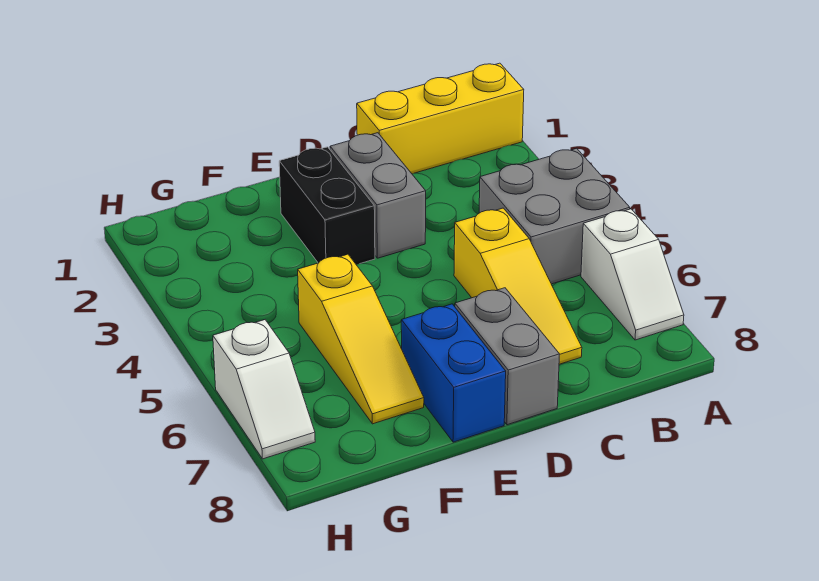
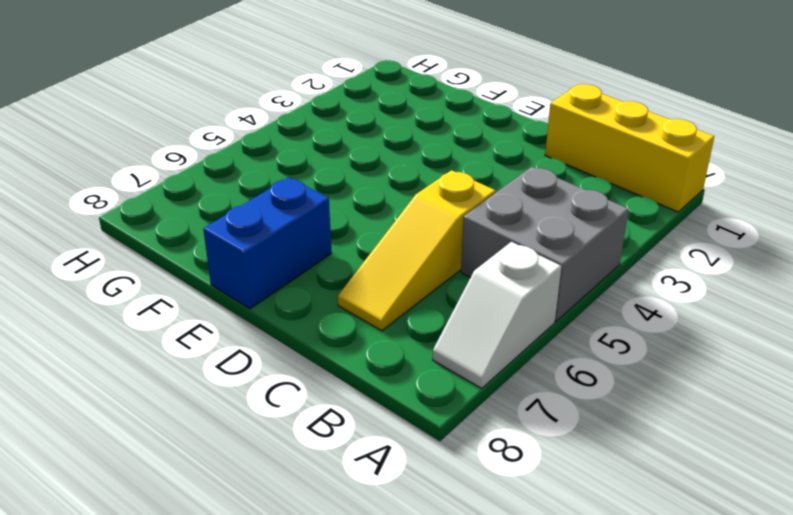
none -> grey 1x2 brick [330,133,426,258]
none -> grey 1x2 brick [455,288,560,425]

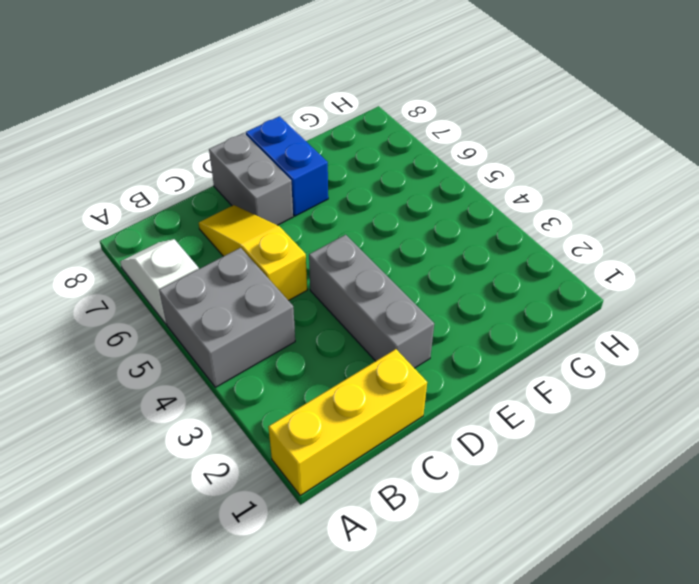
grey 1x3 brick [309,235,434,368] -> grey 1x2 brick [330,133,426,258]
none -> black 1x2 brick [279,147,375,265]
none -> yellow 1x3 slope [298,254,424,424]

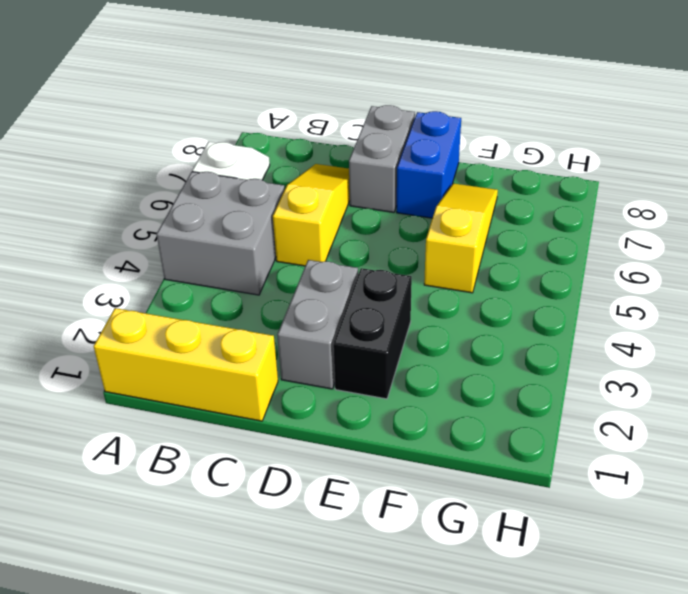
none -> white 1x2 slope [213,320,315,459]

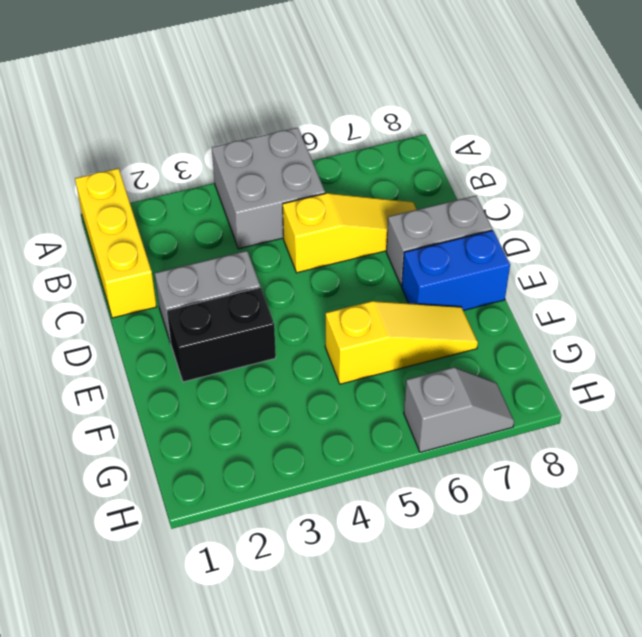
grey 1x2 slope [404,367,514,452] -> white 1x2 slope [213,320,315,459]
none -> white 1x2 slope [581,209,684,340]

